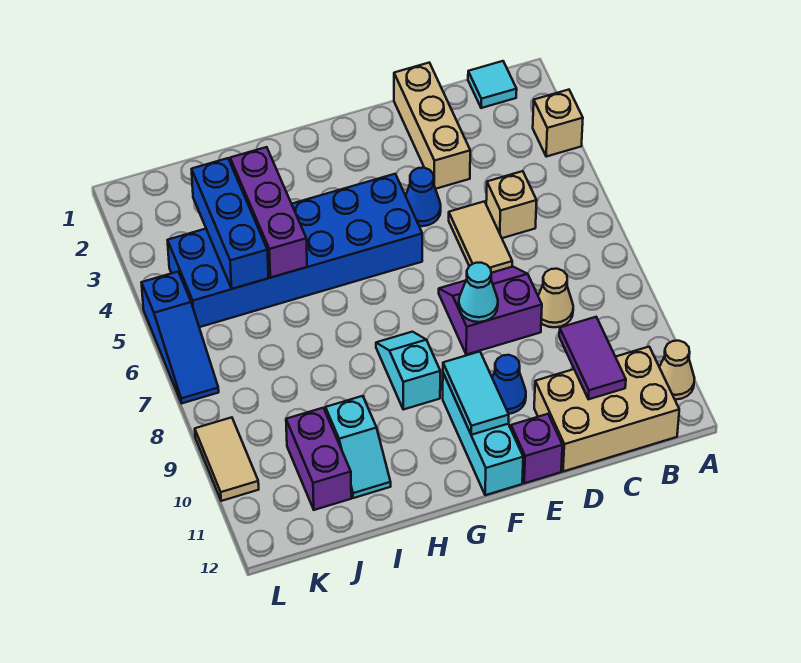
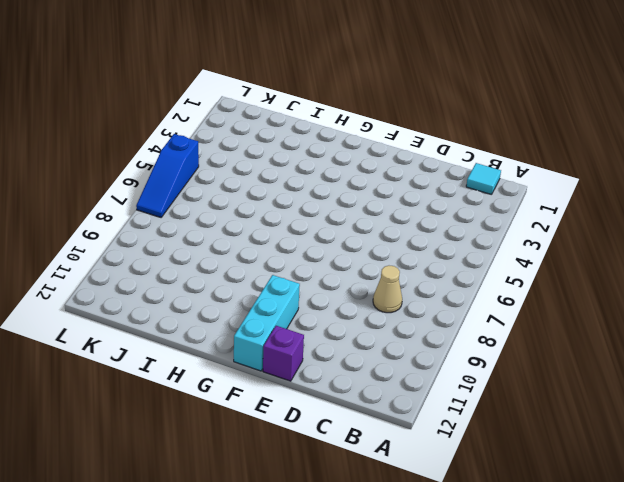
none -> tan 1x1 brick [533,90,583,157]
none -> tan 1x1 cone [659,341,695,400]
none -> tan 2x3 brick [534,347,679,472]

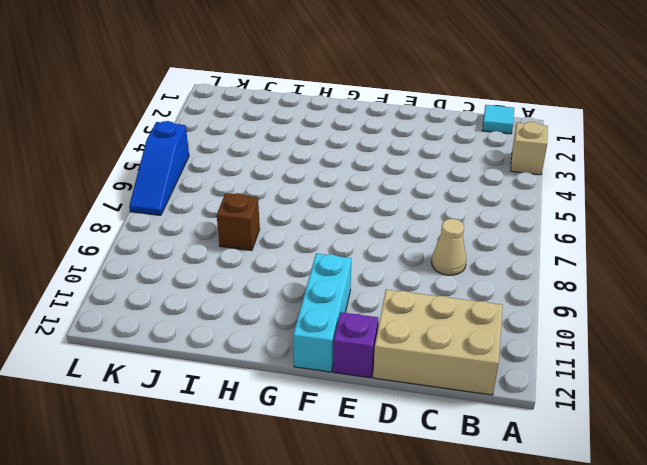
brown 1x1 brick [217,193,260,251] -> none
none -> tan 1x1 cone [659,341,695,400]
none -> tan 1x1 brick [486,171,537,238]
none -> tan 1x3 brick [394,63,470,189]

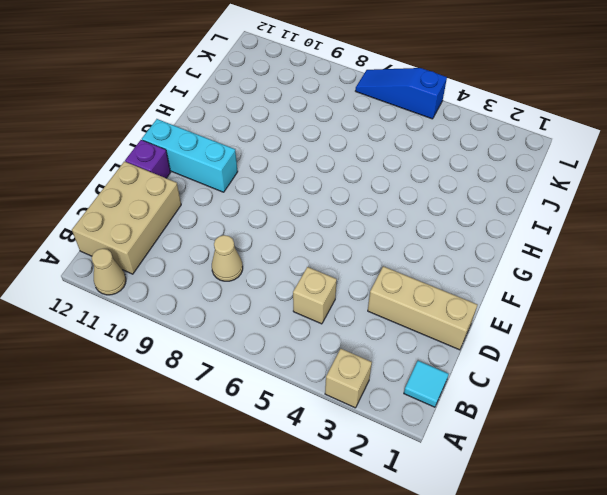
none -> tan 1x2 tile [449,201,512,273]
none -> purple 2x2 slope [439,267,542,355]
none -> blue 1x1 cone [406,168,441,226]

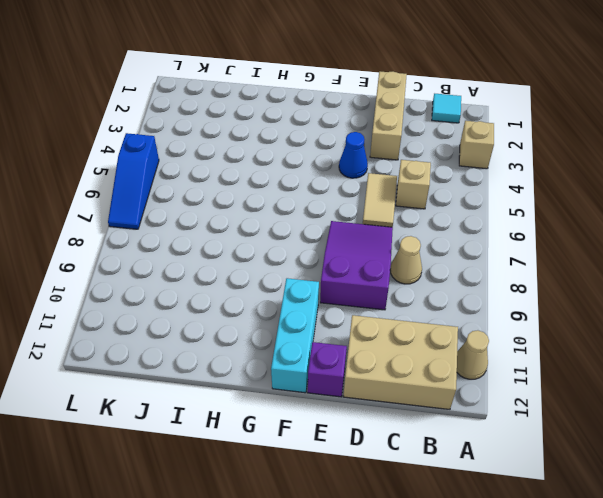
purple 2x3 slope [320,221,393,310] -> purple 2x2 slope [439,267,542,355]
none -> blue 1x1 cone [492,355,526,414]
none -> blue 2x6 brick [168,174,422,327]
none -> cyan 1x2 slope [376,332,440,410]

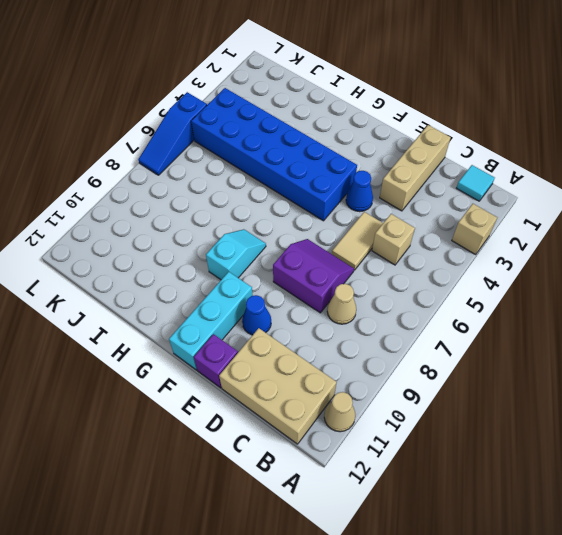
none -> cyan 1x2 slope [325,396,391,498]
none -> purple 1x2 brick [286,408,351,510]
none -> tan 1x2 tile [195,417,259,501]

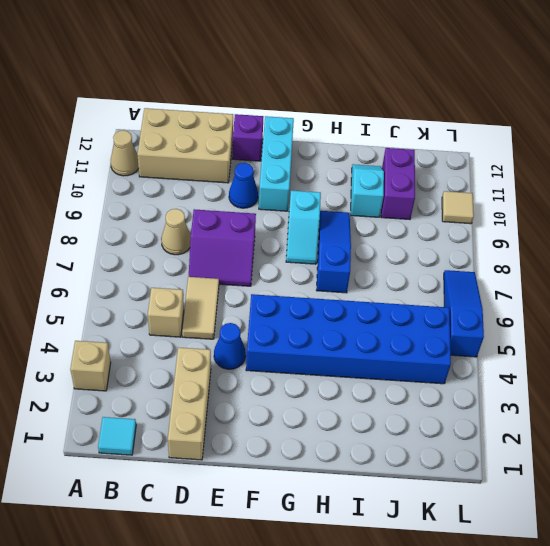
blue 1x3 slope [316,211,351,293] -> none
tan 1x1 tile [442,191,474,224] -> tan 1x2 tile [195,417,259,501]
none -> purple 1x2 tile [559,317,626,399]
none -> cyan 1x1 cone [459,263,498,322]
none -> cyan 1x2 tile [443,352,509,435]

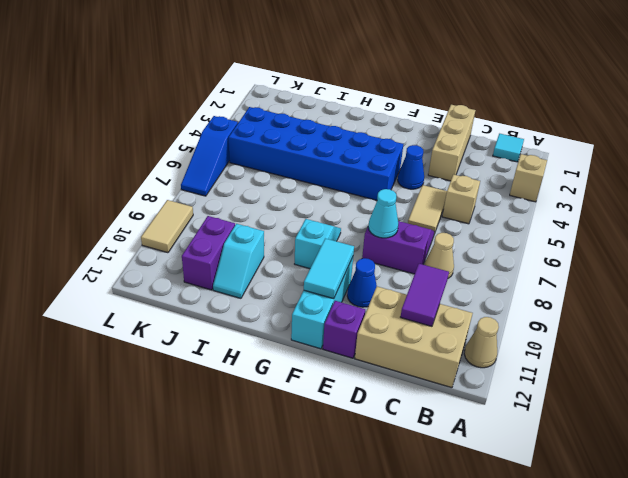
none -> purple 1x3 brick [230,147,307,278]
none -> blue 1x3 brick [192,158,269,289]

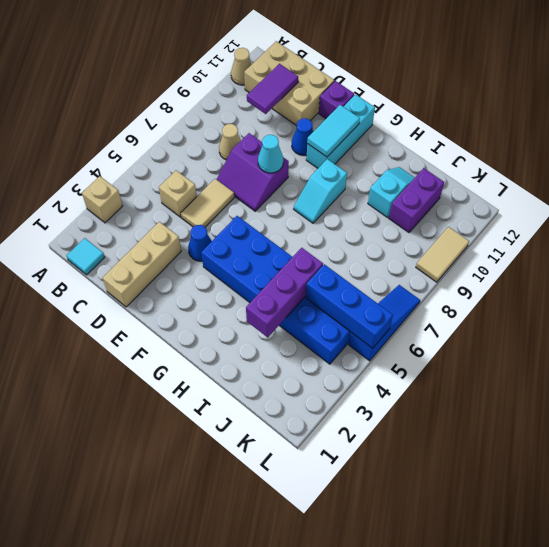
blue 1x3 brick [306,264,393,348] -> blue 1x3 brick turned to [192,158,269,289]

